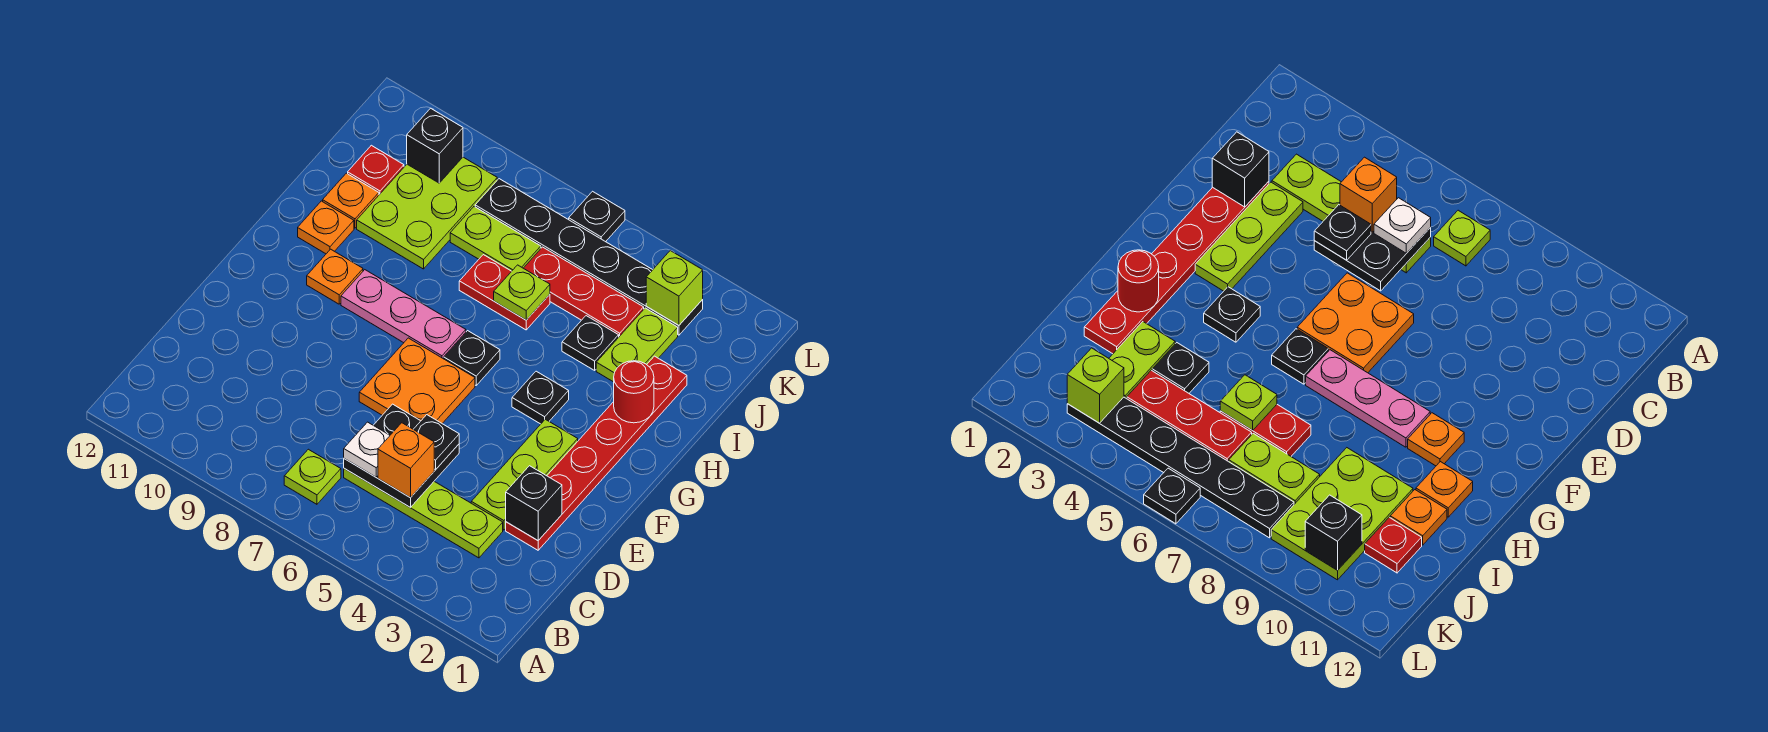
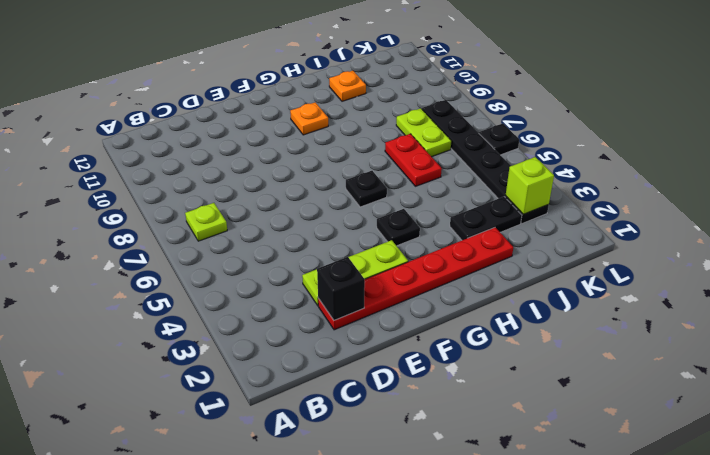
black 1x2 plate [450,197,522,240] -> lime 1x2 plate [596,308,678,382]
none -> lime 1x4 plate [344,469,503,558]
none -> orange 2x2 plate [359,338,475,423]
none -> pink 1x3 plate [341,270,466,359]

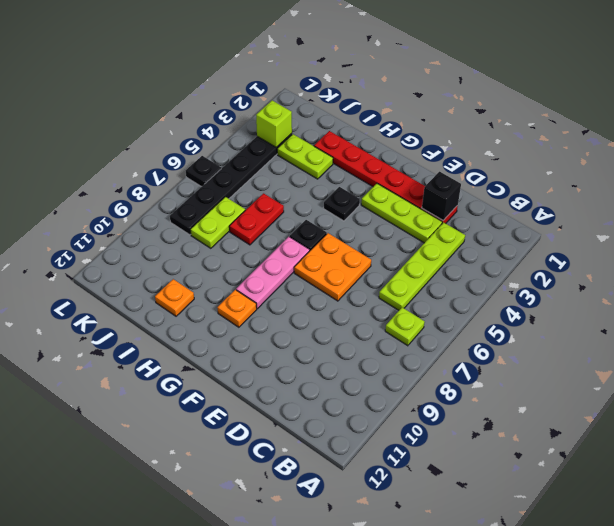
none -> orange 1x1 plate [298,201,354,254]
none -> black 1x1 plate [562,316,619,370]
none -> lime 2x3 plate [357,157,497,269]

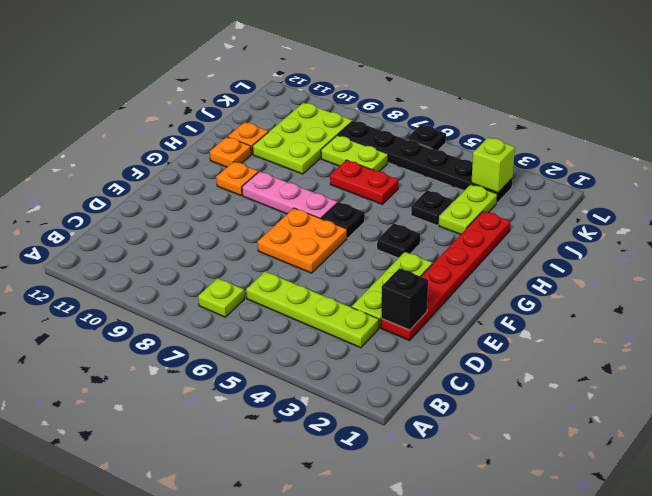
none -> red 1x3 plate [524,247,644,336]
none -> red 1x1 plate [348,145,404,195]
none -> black 2x2 plate [344,404,459,507]

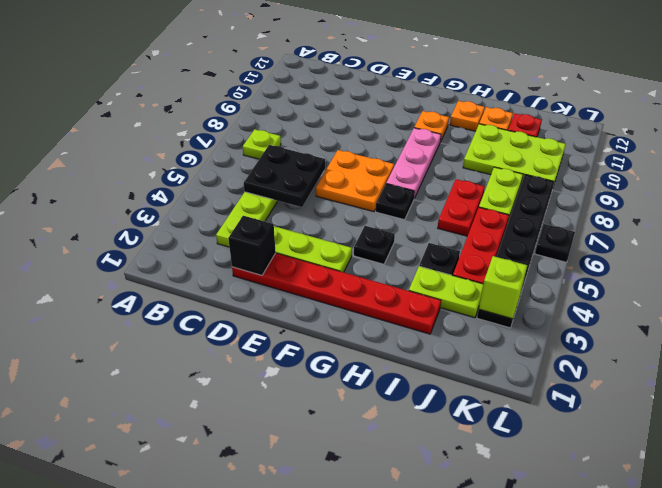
none -> red 1x1 round brick [614,361,654,423]
none -> lime 1x1 plate [494,265,550,320]
none -> black 1x1 brick [407,108,463,183]

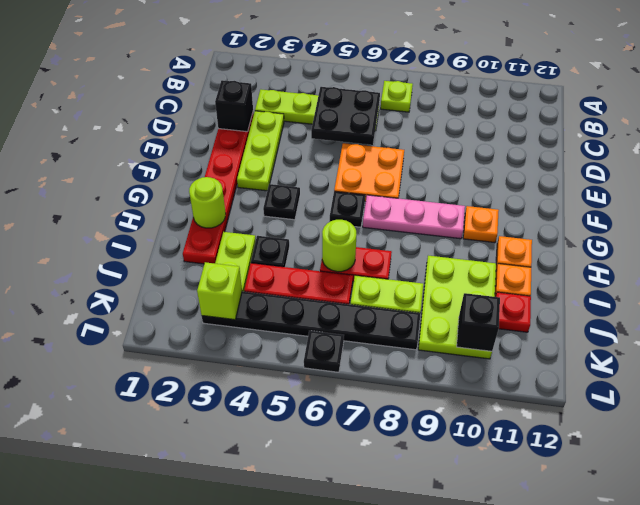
lime 1x1 round brick [189,177,226,228] -> red 1x1 round brick [614,361,654,423]
lime 1x1 round brick [322,220,357,272] -> lime 1x1 plate [494,265,550,320]
none -> orange 1x1 brick [378,423,434,498]
none -> white 1x1 plate [344,422,390,477]
none -> black 1x1 plate [414,415,459,470]

